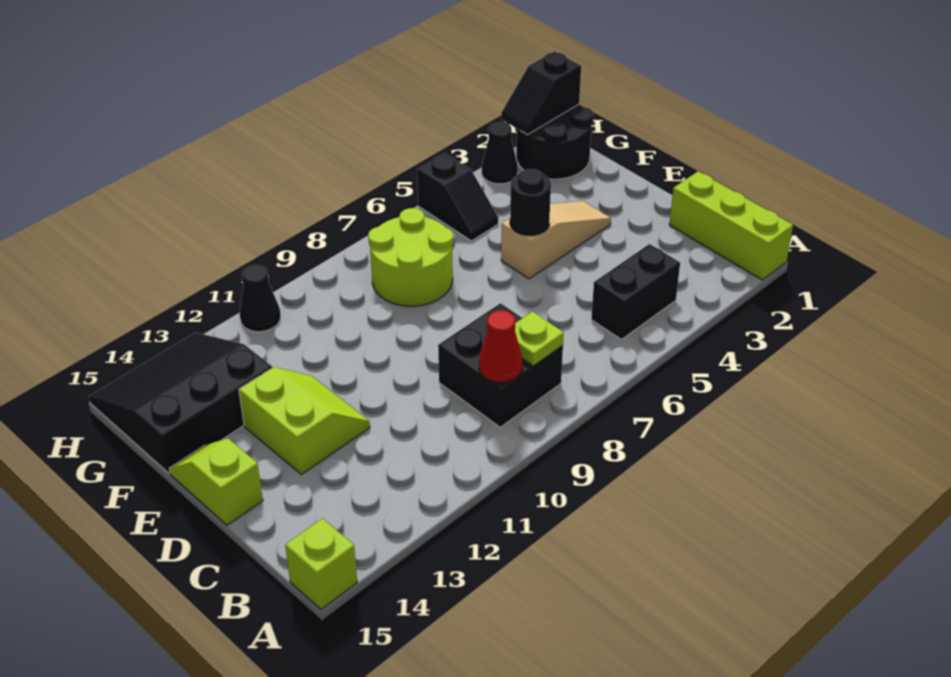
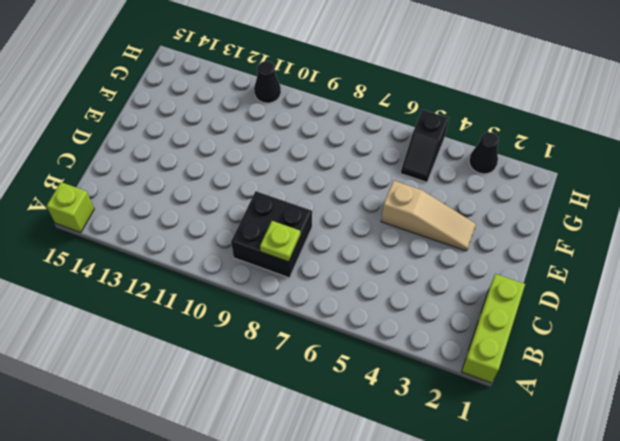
none -> black 1x2 brick [591,244,680,339]
none -> lime 2x2 slope [239,367,370,474]
none -> lime 1x2 slope [169,438,263,525]

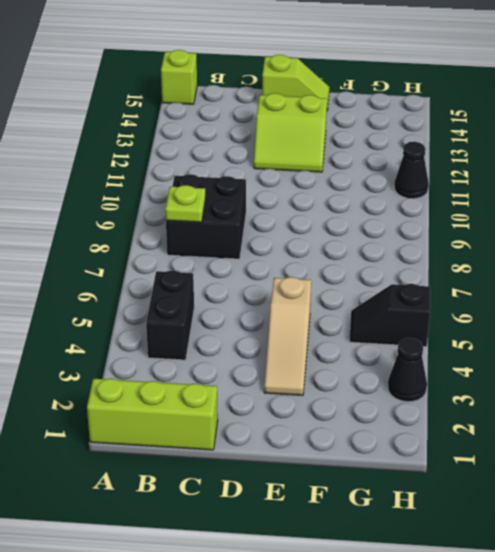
none -> lime 2x2 round brick [368,208,453,306]
none -> black 3x3 slope [89,332,272,474]
none -> black 2x2 round brick [516,104,593,179]

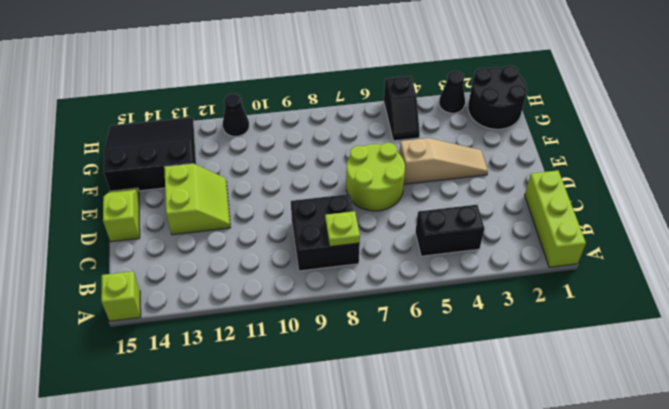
lime 2x2 round brick [346,143,405,211] -> lime 2x2 round brick moved to [368,208,453,306]
none -> red 1x1 cone [479,310,522,383]
none -> black 1x1 round brick [510,169,551,235]
none -> black 1x2 slope [501,51,581,135]

